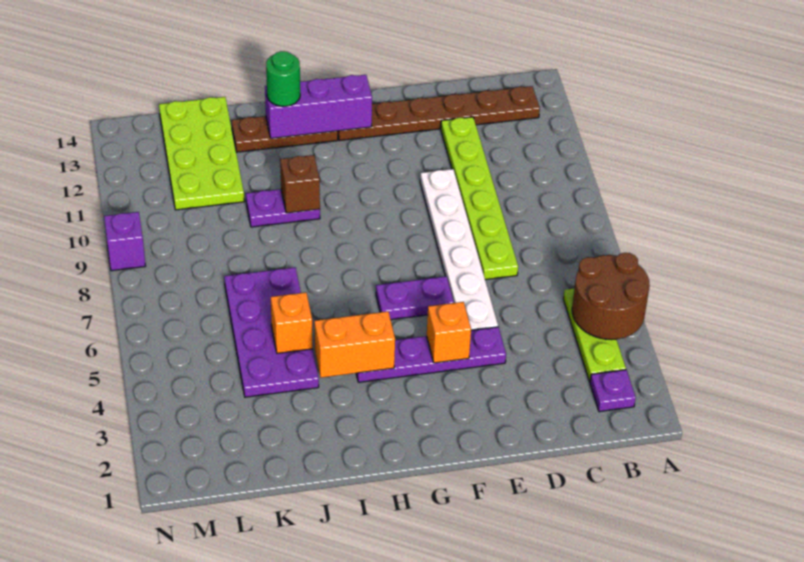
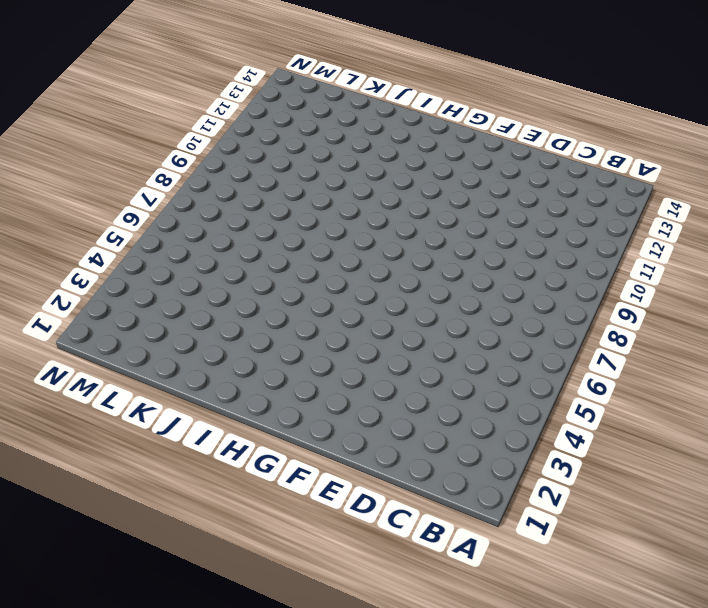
none -> purple 1x1 plate [590,370,636,412]
none -> lime 1x3 plate [563,289,626,382]
none -> brown 1x6 plate [338,86,540,141]

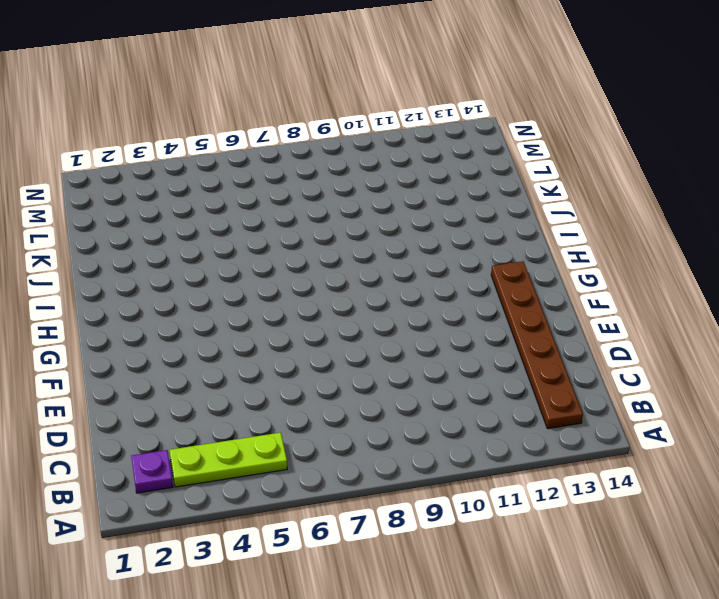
none -> lime 1x6 plate [441,117,518,280]
none -> purple 1x4 plate [356,327,506,382]
none -> white 1x6 plate [420,169,498,330]

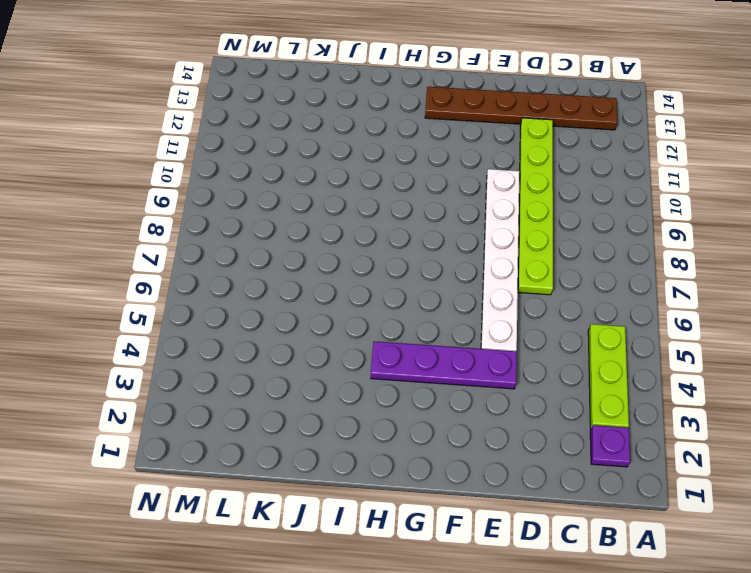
none -> purple 1x2 plate [376,276,454,320]
none -> brown 1x3 plate [232,116,338,152]
none -> purple 1x2 plate [246,189,320,227]

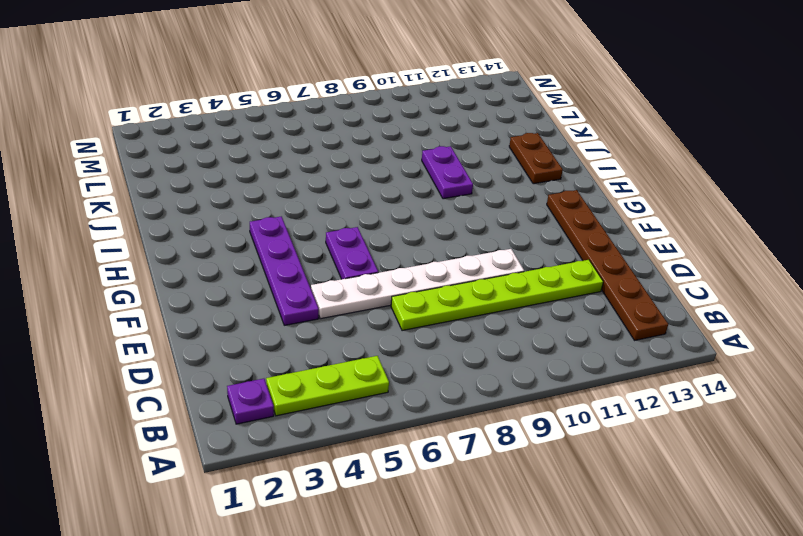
brown 1x2 plate [509,133,563,184] -> brown 1x3 plate [232,116,338,152]
none -> purple 2x4 plate [224,267,319,397]
none -> lime 2x4 plate [159,97,244,210]
none -> purple 1x1 brick [104,212,145,271]

